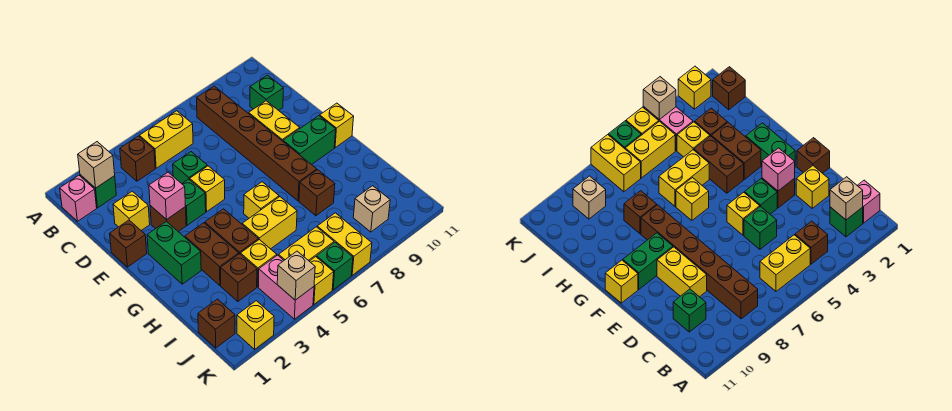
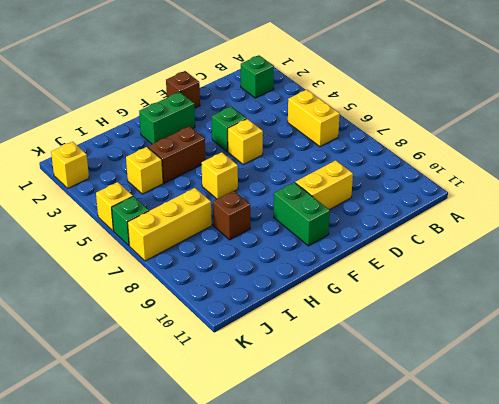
yellow 1x3 brick [128,188,212,261] -> yellow 1x2 brick [317,213,372,275]
none -> pink 1x1 brick [60,175,97,221]
none -> brown 1x1 brick [120,136,155,181]
none -> brown 1x6 brick [197,86,317,201]
none -> green 1x1 brick [250,75,283,110]

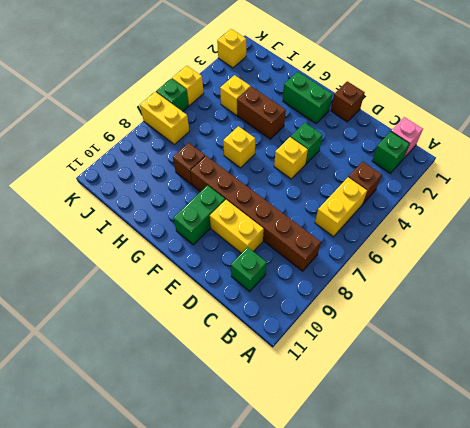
none -> yellow 1x1 brick [113,191,150,230]
none -> green 1x1 brick [173,152,207,184]
none -> brown 1x1 brick [150,206,186,232]
none -> yellow 1x1 brick [320,103,354,148]

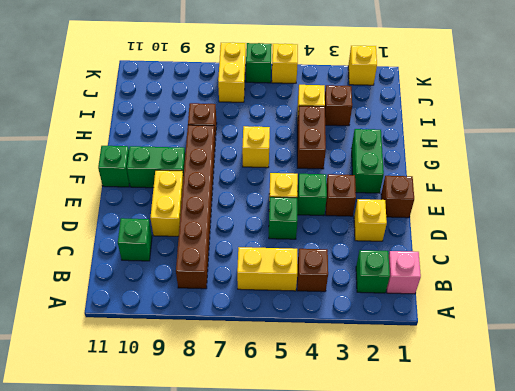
green 1x1 brick [98,146,130,187] -> yellow 1x1 brick [320,103,354,148]
none -> brown 1x2 brick [185,223,239,285]
none -> yellow 1x2 brick [242,197,297,249]
none -> brown 1x1 brick [198,299,235,348]
none -> pink 1x2 brick [259,255,314,319]

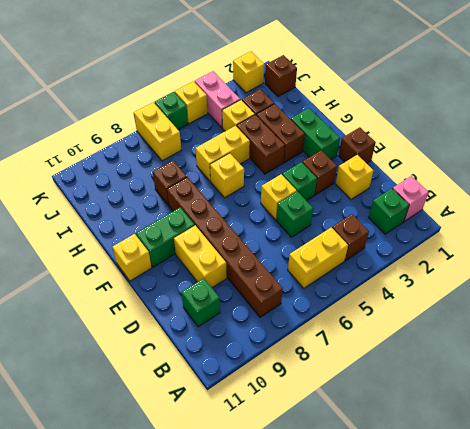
none -> yellow 1x2 brick [279,227,334,261]
none -> tan 1x1 brick [353,186,390,232]
none -> tan 1x1 brick [78,142,115,188]
none -> pink 1x1 brick [149,172,185,220]

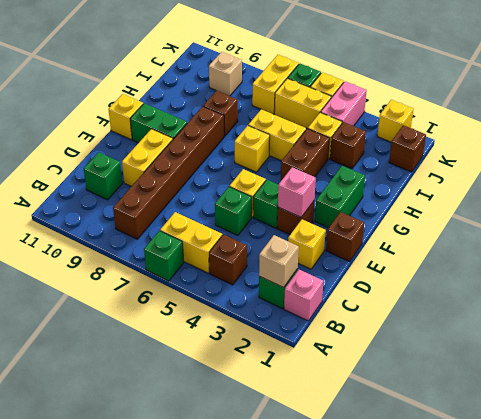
green 1x1 brick [144,231,184,281] -> none
none -> brown 1x2 brick [185,223,239,285]
none -> tan 1x1 brick [277,251,315,300]

